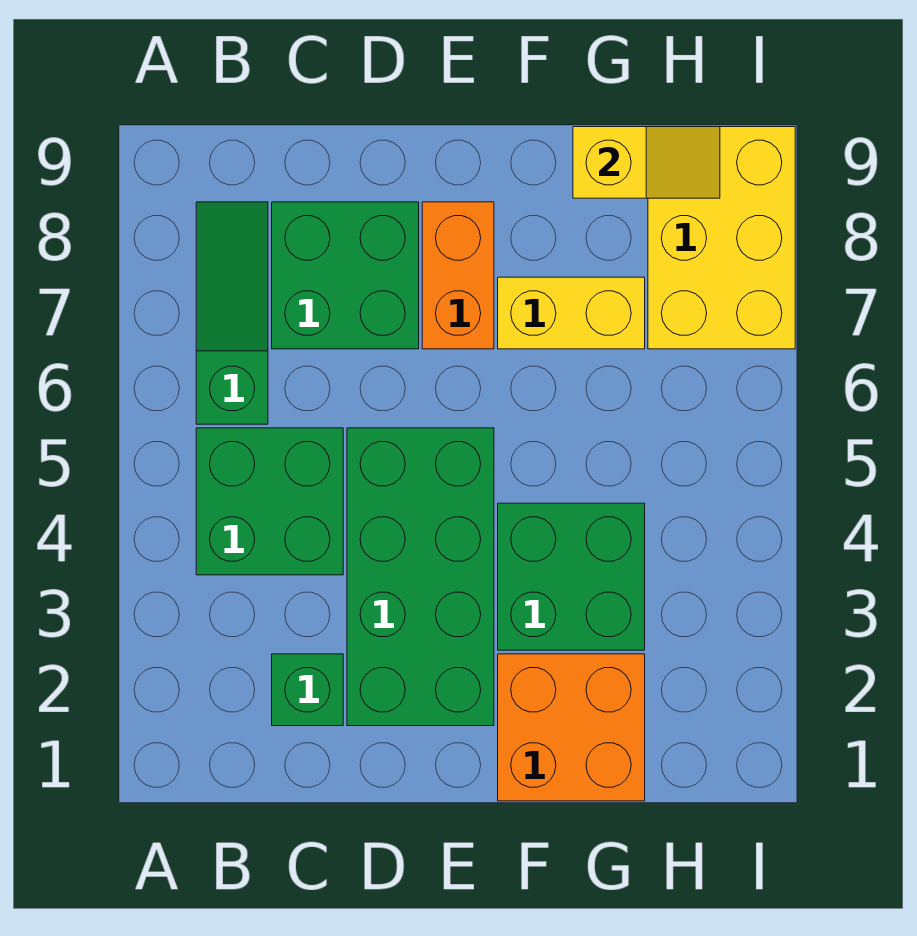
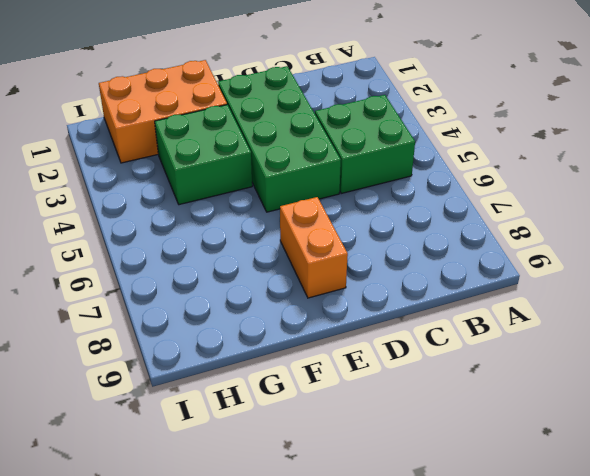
orange 2x3 brick [99,60,227,163] -> orange 2x2 brick [498,654,645,801]
none -> green 1x3 slope [196,202,268,424]
none -> green 1x1 brick [272,654,343,726]

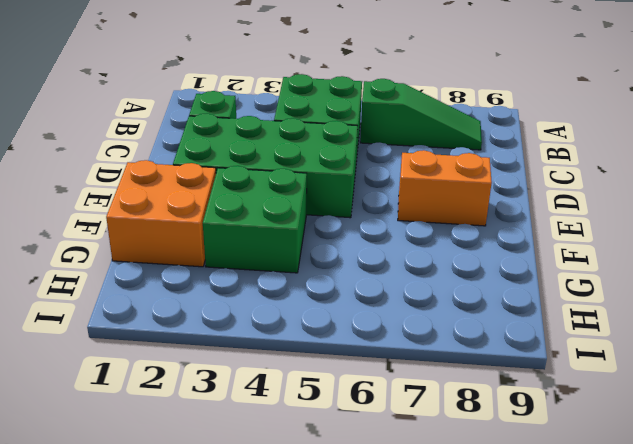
none -> green 2x2 brick [272,202,419,349]
none -> yellow 1x2 brick [498,277,645,349]

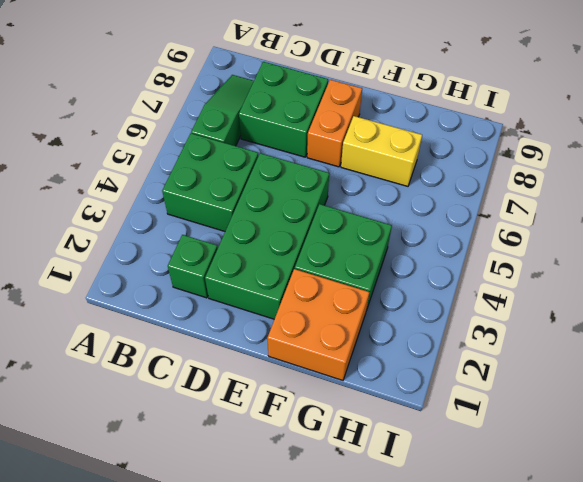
none -> yellow 2x3 brick [648,127,795,349]
none -> yellow 1x2 slope [573,127,720,198]

